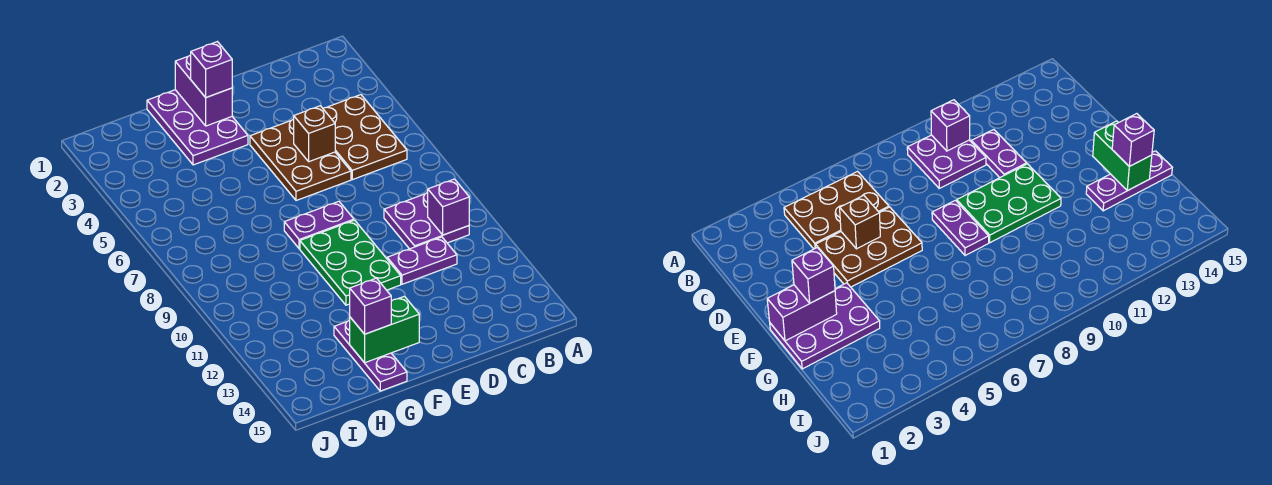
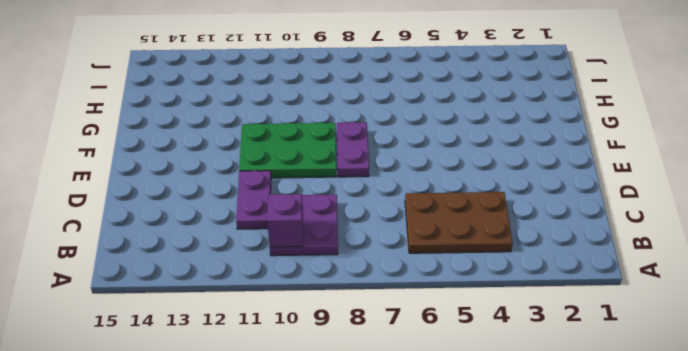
none -> brown 2x3 plate [250,119,351,201]
none -> purple 2x3 plate [147,90,248,165]
none -> purple 1x3 plate [334,320,407,391]

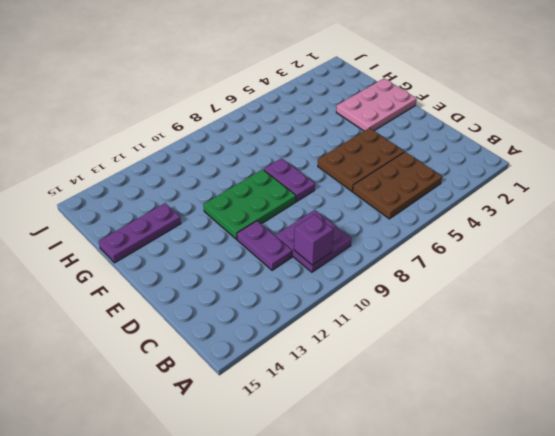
pink 2x3 plate [336,79,417,131] -> purple 2x3 plate [147,90,248,165]
none -> brown 1x1 brick [294,106,335,162]
none -> purple 1x2 brick [175,55,232,126]
none -> green 1x2 brick [350,296,419,363]

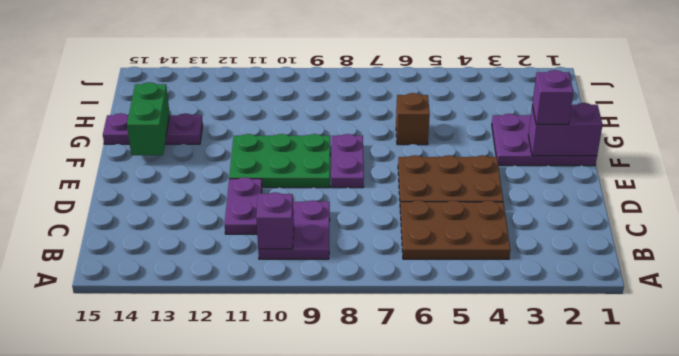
brown 1x1 brick [396,93,430,145] -> brown 1x1 brick moved to [294,106,335,162]
none -> purple 1x1 brick [350,278,391,334]

